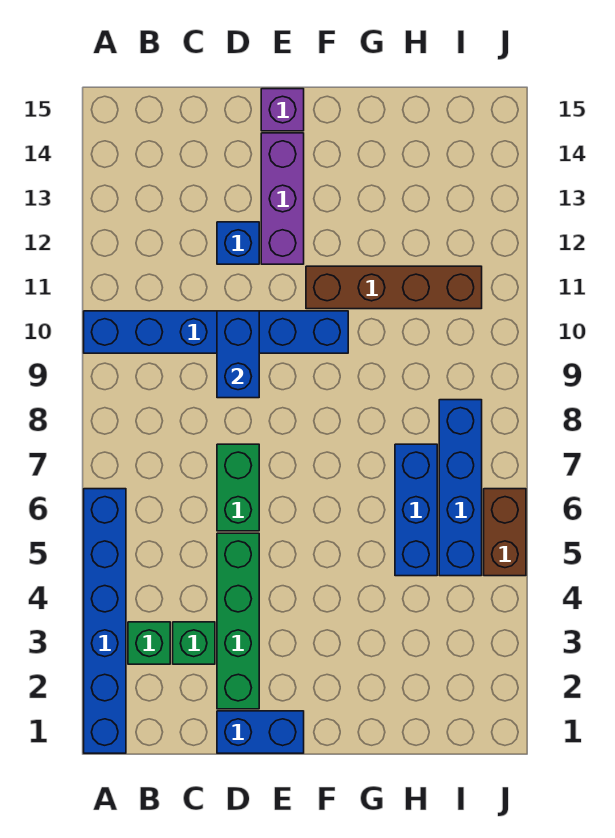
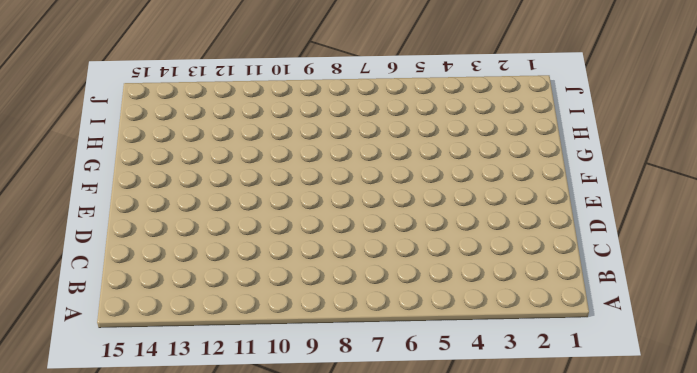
none -> blue 1x6 brick [84,489,126,753]
none -> blue 1x6 brick [84,311,348,353]
none -> green 1x1 brick [128,622,170,664]

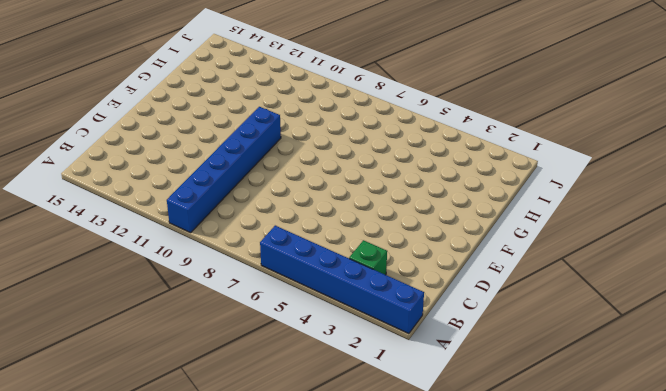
none -> green 1x1 brick [173,622,215,664]
none -> blue 1x2 brick [217,711,304,753]
none -> green 1x4 brick [217,533,259,709]

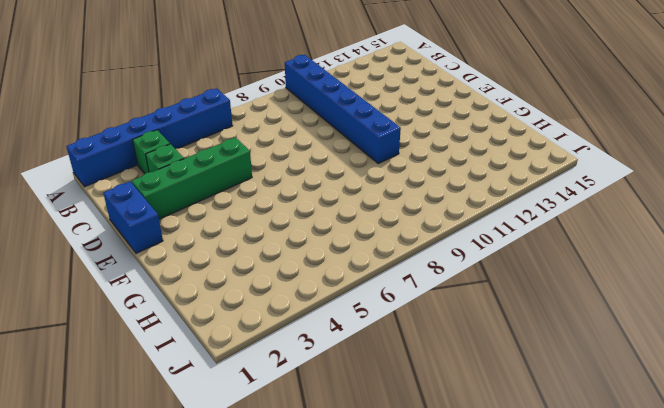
none -> green 1x2 brick [217,444,259,531]
none -> blue 1x1 brick [217,222,259,264]
none -> purple 1x3 brick [261,133,304,264]

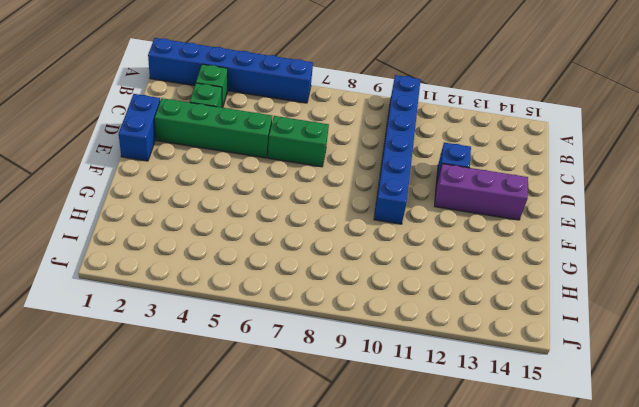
none -> purple 1x1 brick [261,89,304,131]
none -> brown 1x4 brick [306,266,482,309]
none -> blue 1x3 brick [395,444,437,576]

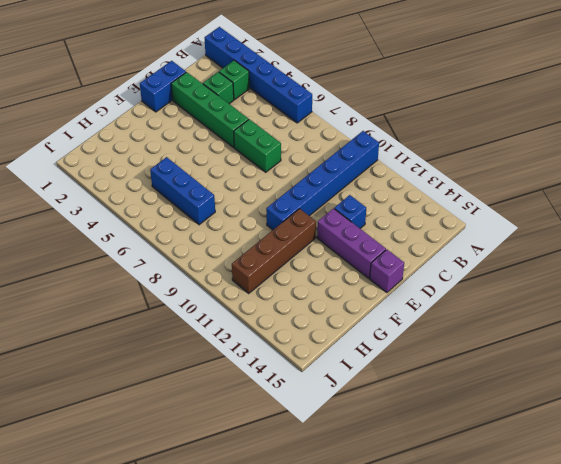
none -> blue 1x4 brick [439,400,482,576]
none -> brown 1x2 brick [484,489,526,576]
none -> blue 1x2 brick [217,311,259,398]

